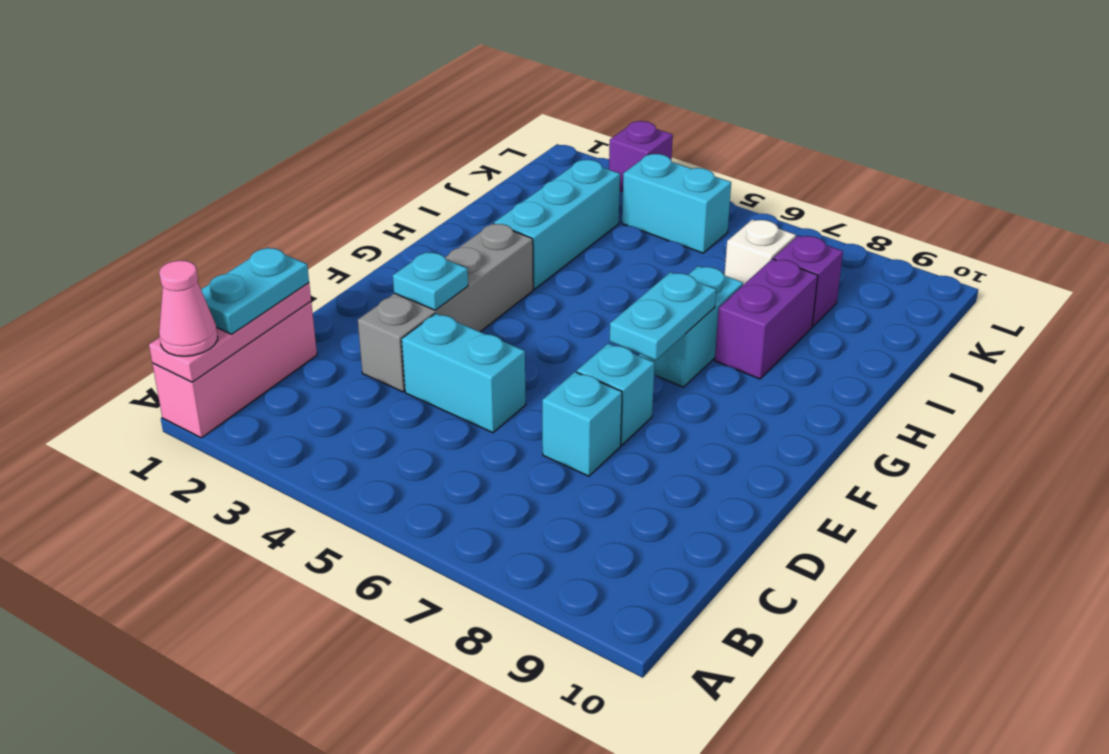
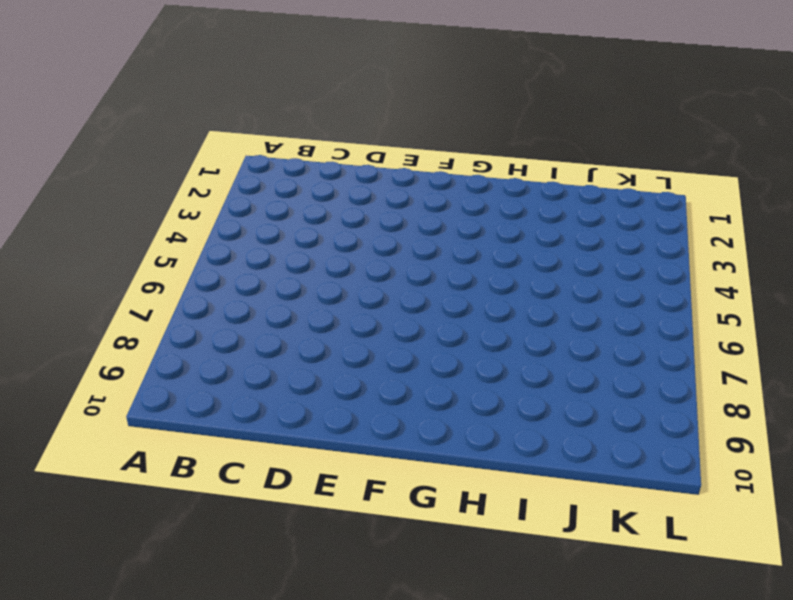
none -> pink 1x3 brick [153,302,317,438]
none -> grey 1x4 brick [358,223,533,392]
none -> cyan 1x2 brick [402,313,526,433]

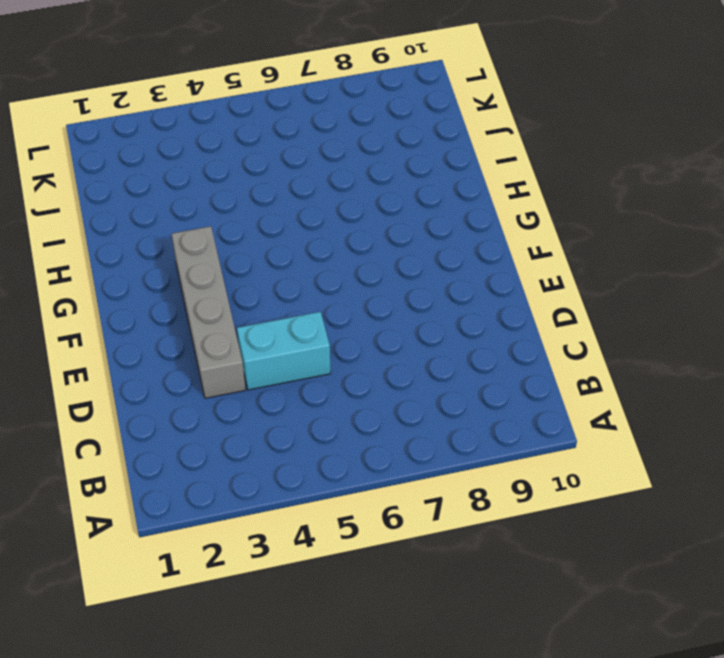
none -> pink 1x3 brick [153,302,317,438]
none -> cyan 1x1 brick [542,372,622,476]
none -> cyan 1x1 brick [577,344,654,445]

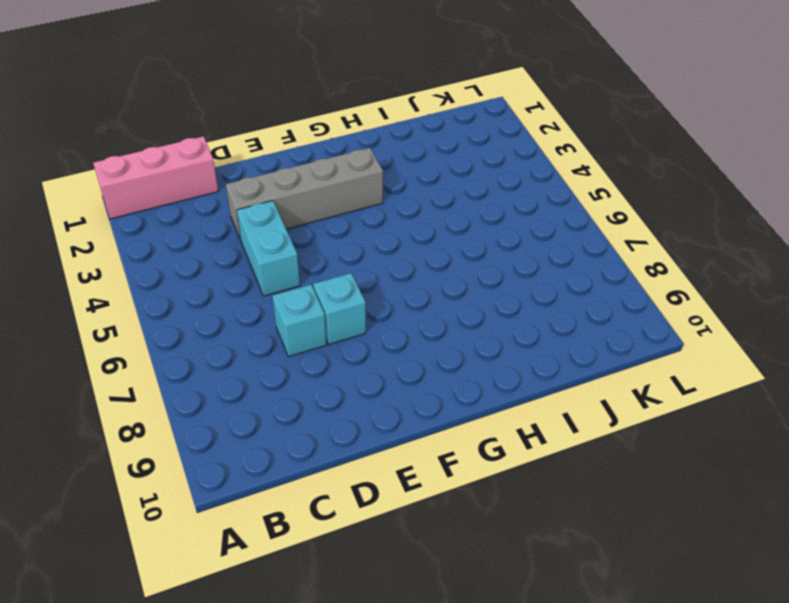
none -> cyan 1x2 brick [639,266,743,387]
none -> cyan 1x3 brick [494,160,620,289]
none -> purple 1x2 brick [715,259,818,379]

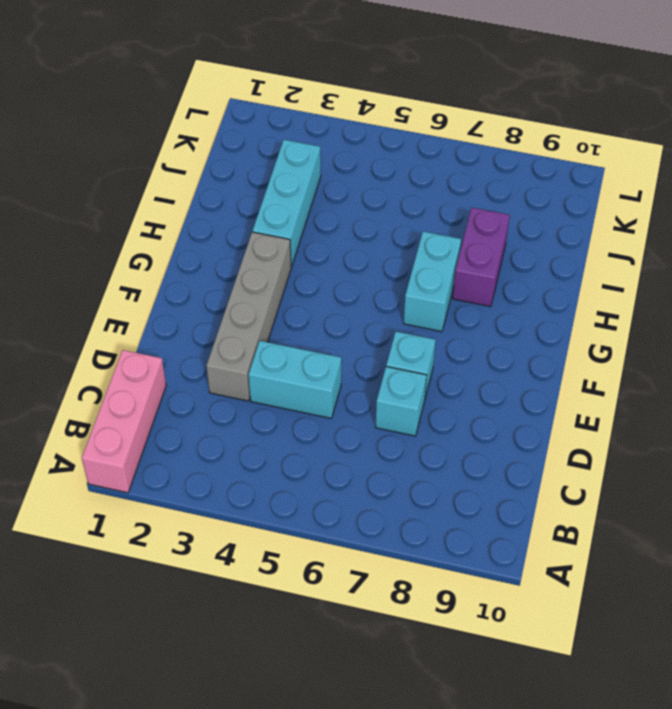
none -> white 1x1 brick [725,219,796,285]
none -> purple 1x1 brick [773,235,843,327]
none -> cyan 1x2 brick [622,154,731,253]

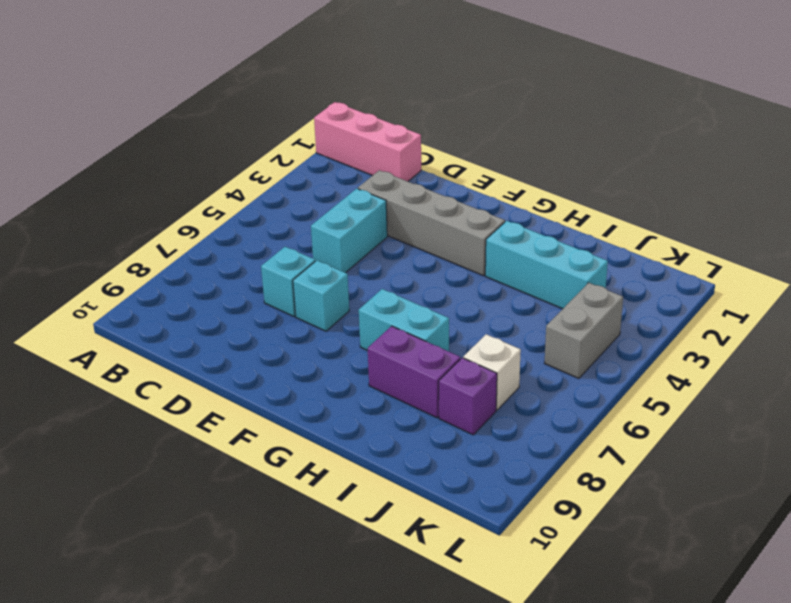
grey 1x2 brick [545,283,623,379] -> cyan 1x2 brick [622,154,731,253]
none -> purple 1x1 brick [609,121,673,192]
none -> pink 1x3 plate [149,283,311,382]
none -> cyan 1x1 plate [393,252,468,310]

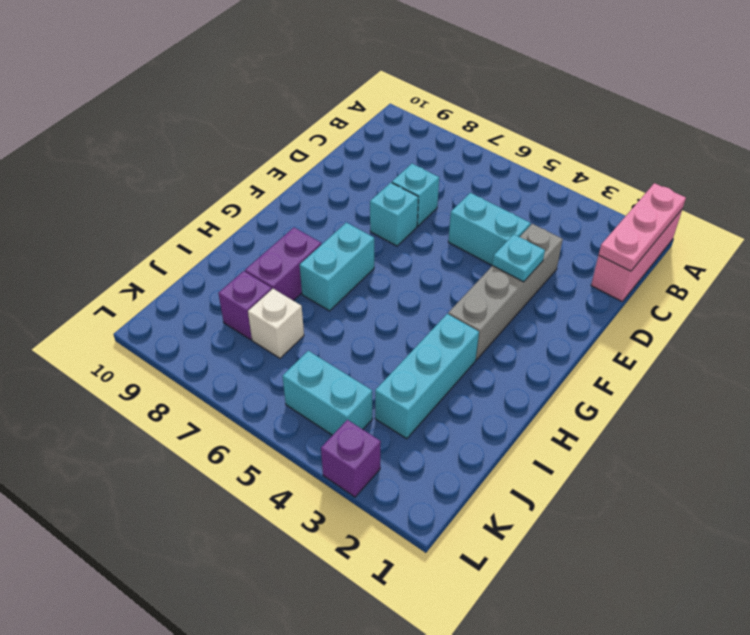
none -> cyan 1x2 plate [610,272,716,360]
none -> pink 1x1 cone [159,260,218,356]
none -> cyan 1x2 plate [201,247,309,334]

